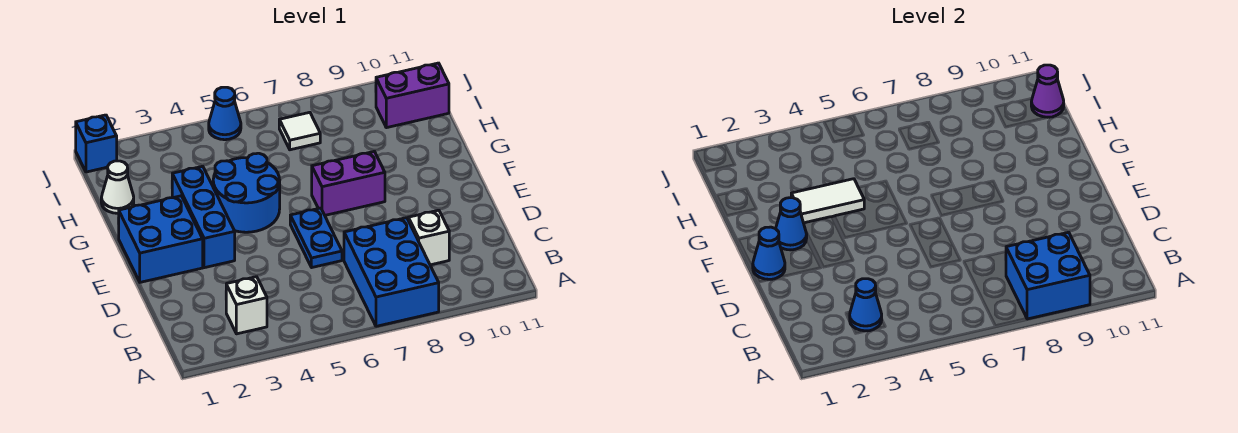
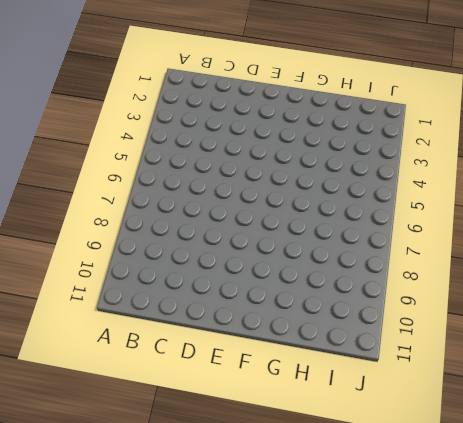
none -> blue 2x3 brick [344,218,439,326]
none -> white 1x1 brick [226,277,267,334]
none -> white 1x1 brick [409,210,449,265]

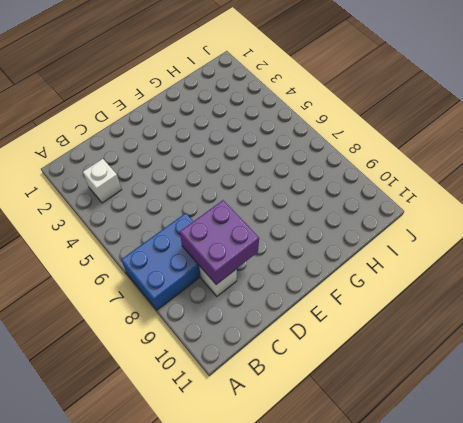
purple 2x2 brick [180,200,259,284] -> none
none -> blue 1x2 plate [290,208,342,267]
none -> blue 2x2 brick [118,196,203,282]
none -> blue 1x3 brick [172,166,235,268]

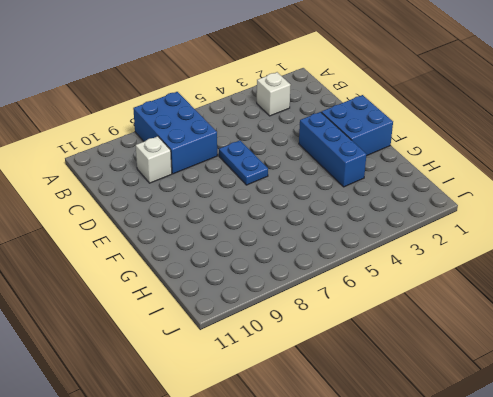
none -> blue 2x2 round brick [213,153,280,232]
none -> purple 1x2 brick [312,151,385,215]
none -> white 1x1 cone [101,161,134,213]

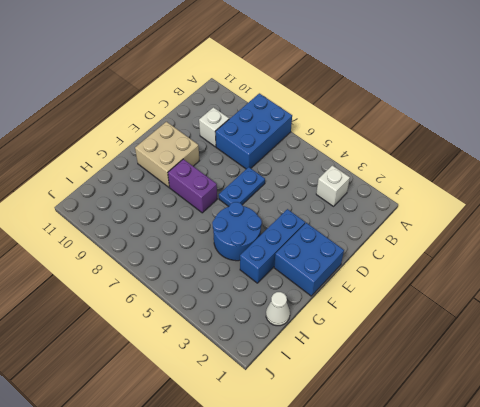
tan 2x2 brick [135,122,199,187] -> none
none -> white 1x1 tile [279,112,320,150]
none -> purple 1x2 brick [376,63,449,128]
none -> blue 1x1 brick [76,115,117,172]

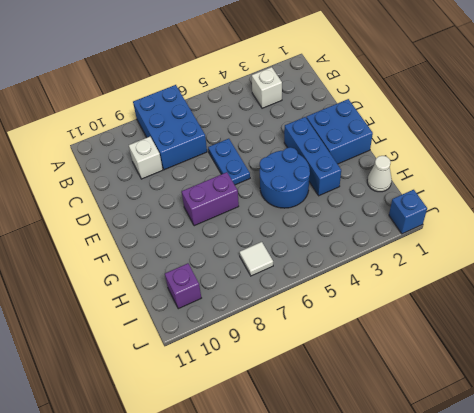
purple 1x1 brick [165,263,201,309] -> purple 1x2 brick [376,63,449,128]
none -> blue 1x1 cone [209,87,241,140]
none -> blue 2x2 brick [1006,232,1090,319]
none -> blue 1x1 cone [850,279,882,331]

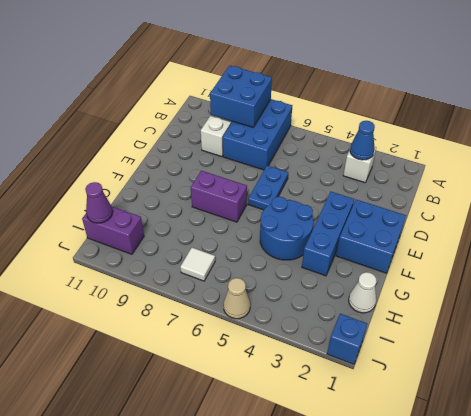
tan 1x1 cone [223,278,250,319] -> blue 1x1 cone [209,87,241,140]
none -> blue 1x1 cone [753,227,785,279]
none -> blue 1x1 cone [776,198,807,250]
none -> white 1x2 tile [791,179,864,223]

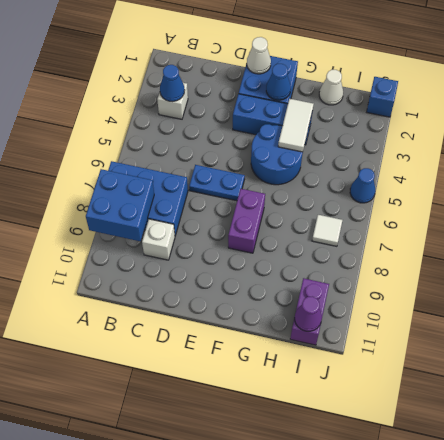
white 1x1 cone [247,37,271,74] -> blue 1x1 cone [753,227,785,279]

